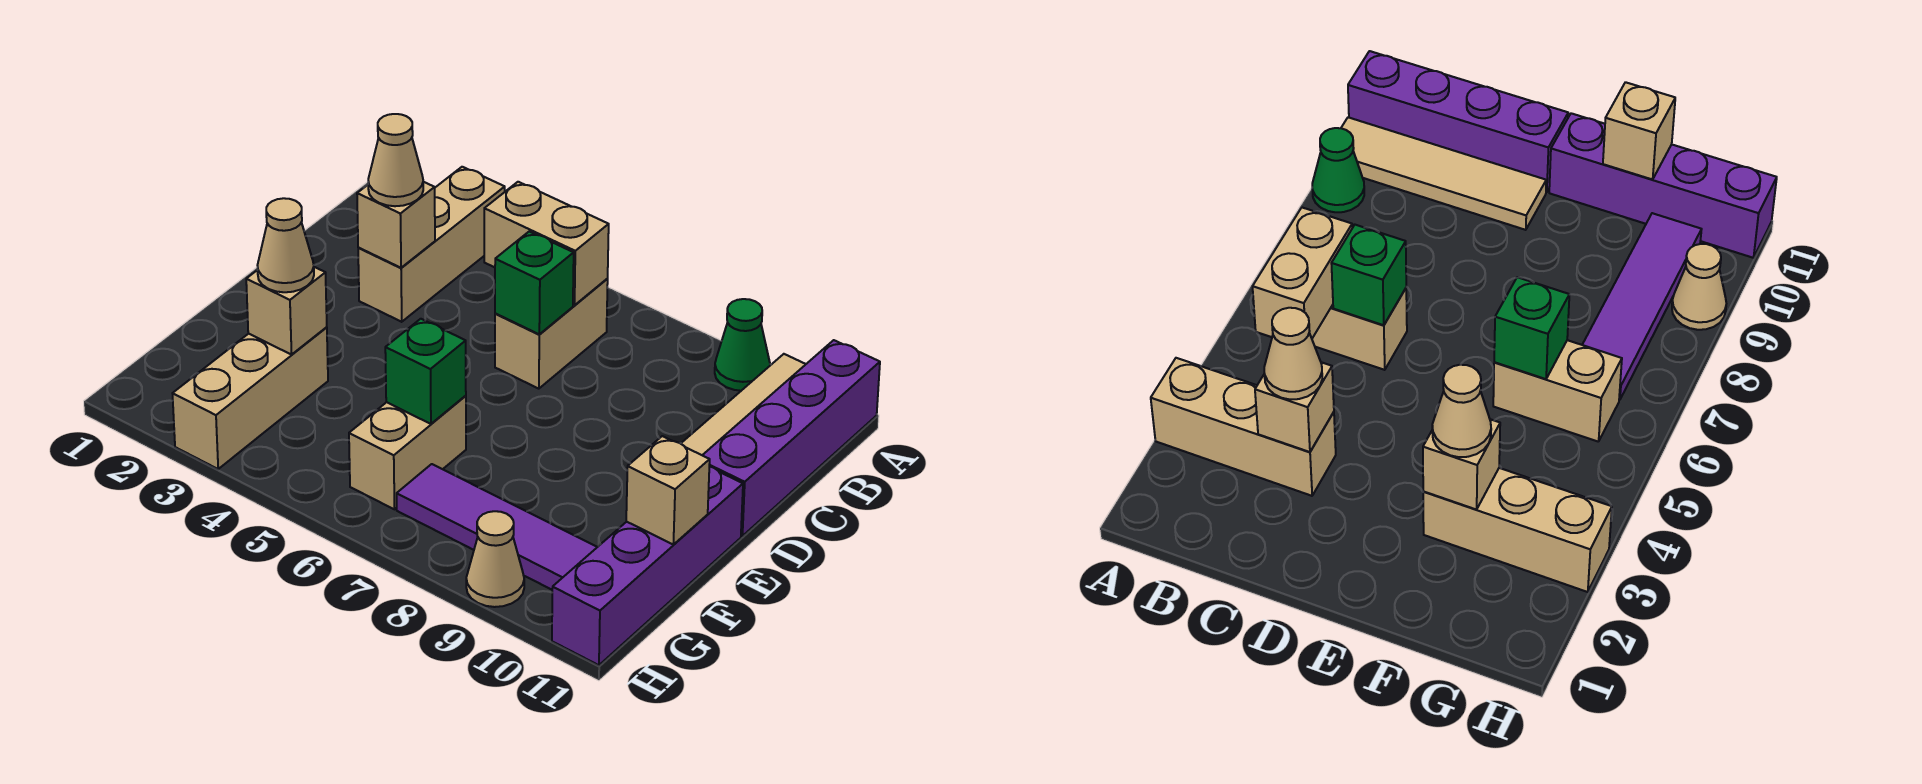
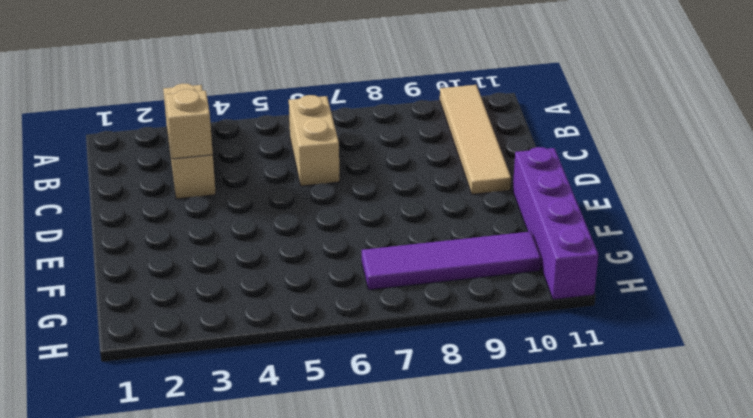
none -> green 1x1 cone [715,299,770,391]
none -> purple 1x4 brick [702,340,880,536]
none -> tan 1x3 brick [172,327,328,469]

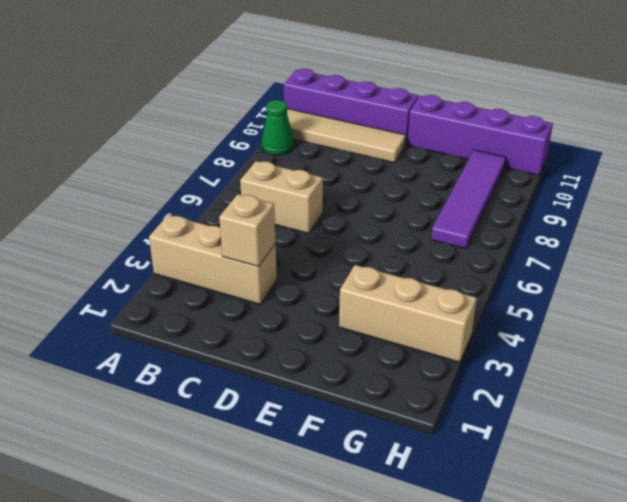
none -> tan 1x2 brick [349,396,466,509]
none -> tan 1x1 cone [466,511,524,607]
none -> tan 1x2 brick [484,182,609,305]

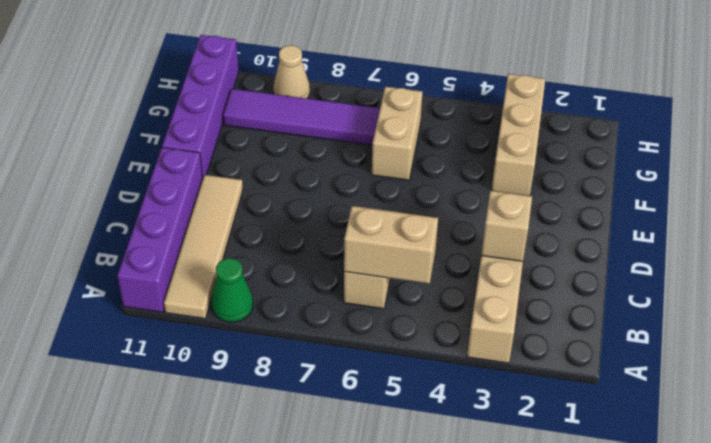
none -> green 1x1 brick [495,232,574,334]
none -> tan 1x1 brick [246,267,327,355]
none -> green 1x1 brick [385,319,466,424]

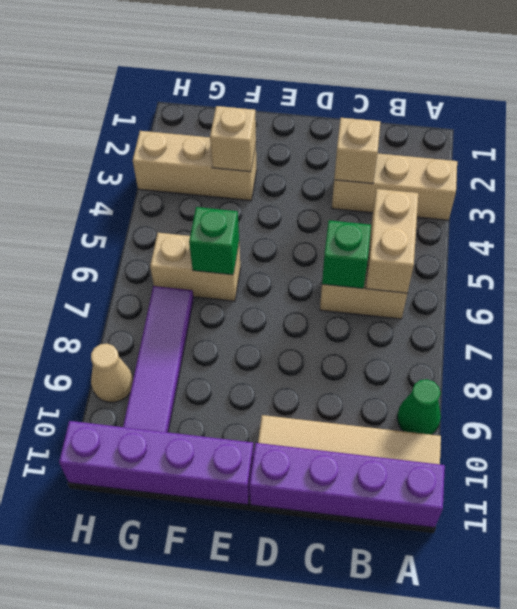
none -> tan 1x1 brick [626,436,710,545]
none -> tan 1x1 cone [368,114,423,206]
none -> tan 1x1 cone [257,198,314,292]

